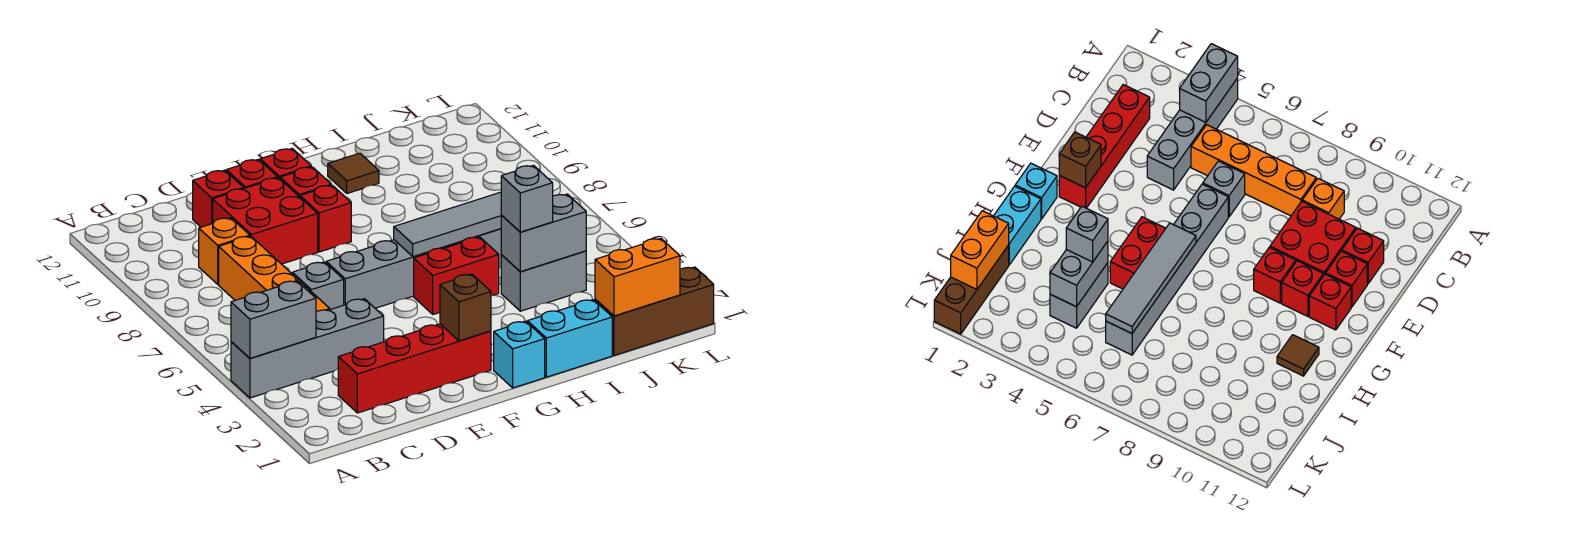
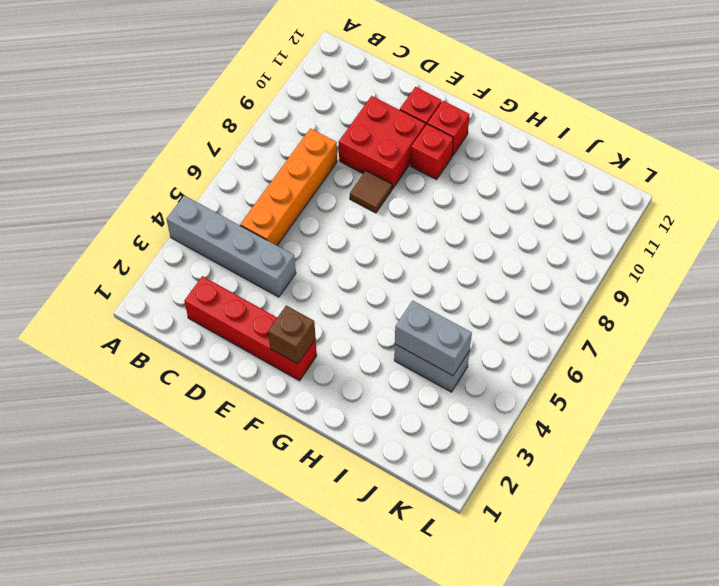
brown 1x1 tile [350,171,392,213] -> brown 1x1 tile moved to [328,153,379,193]
none -> orange 1x1 brick [199,218,250,284]
none -> grey 1x1 brick [292,262,344,310]
none -> red 1x1 brick [193,170,244,227]

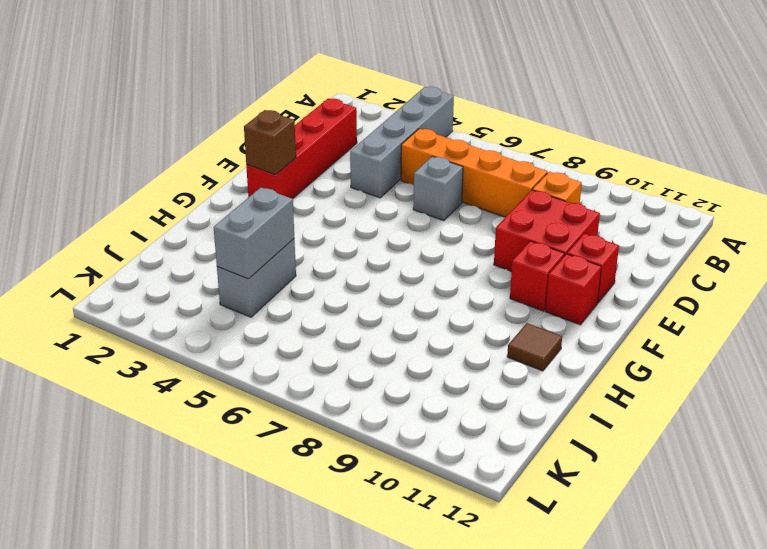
none -> red 1x1 brick [193,170,244,227]
none -> grey 1x6 brick [326,229,502,308]
none -> red 1x1 brick [300,185,351,252]

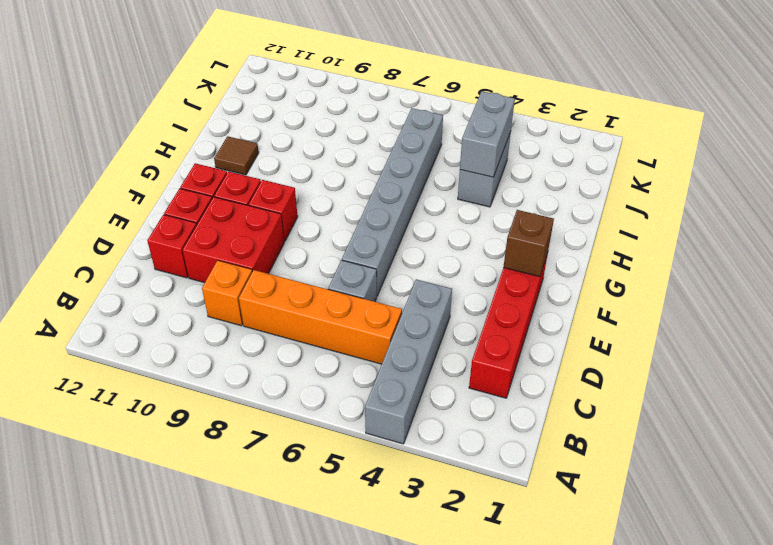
none -> cyan 1x1 brick [494,321,545,388]
none -> red 1x2 brick [414,237,499,314]
none -> cyan 1x2 brick [527,300,612,377]

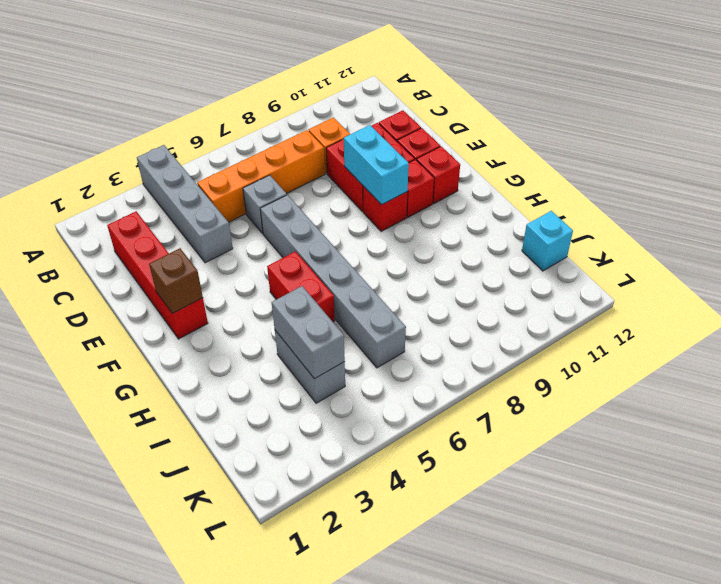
cyan 1x2 brick [344,125,409,205] -> cyan 1x2 brick moved to [527,300,612,377]
cyan 1x1 brick [522,211,573,271] -> cyan 1x1 brick moved to [494,321,545,388]
none -> brown 1x1 tile [328,153,379,193]
none -> brown 1x3 brick [595,267,714,355]
none -> grey 1x2 brick [231,281,316,358]

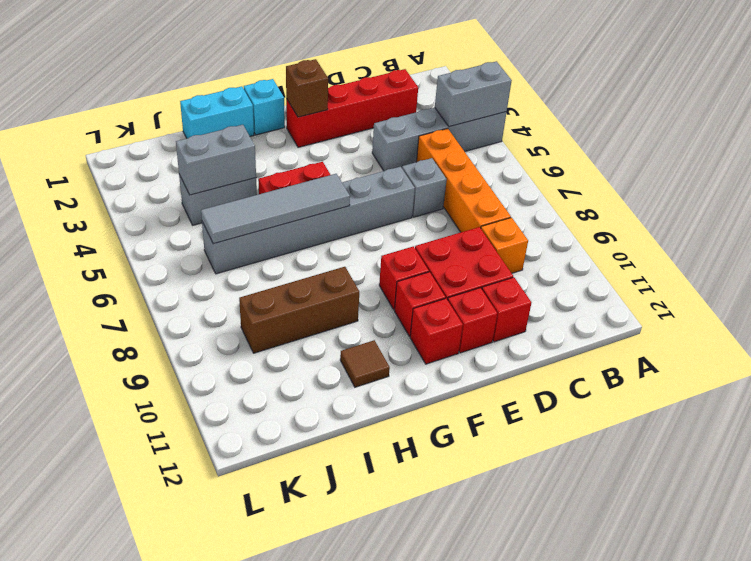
brown 1x3 brick [239,267,359,353] -> brown 1x3 brick moved to [595,267,714,355]
none -> orange 1x2 brick [595,238,680,316]
none -> grey 1x1 brick [501,165,553,232]

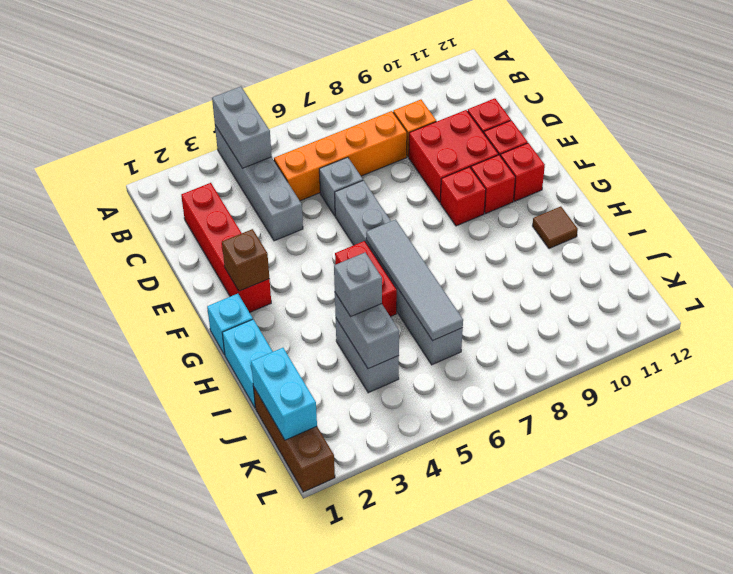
cyan 1x2 brick [251,348,317,440] -> orange 1x2 brick [595,238,680,316]

